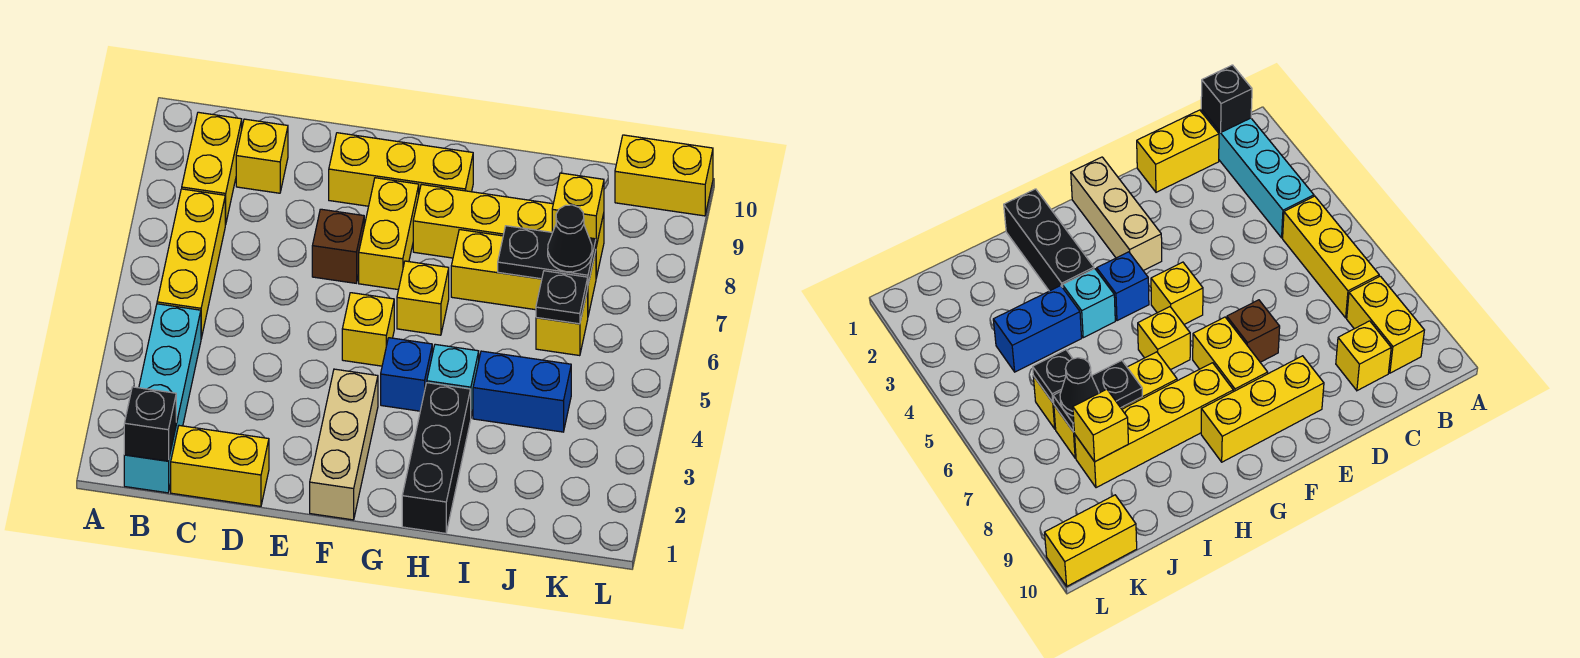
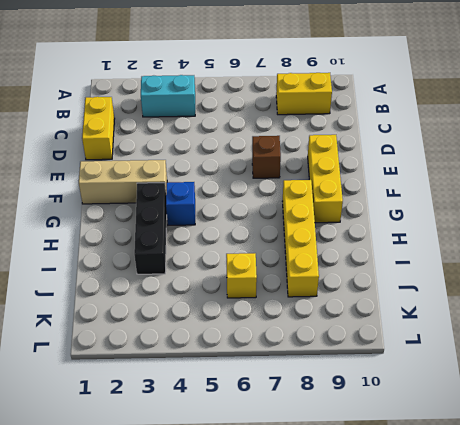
cyan 1x2 brick [141,75,195,117] -> cyan 1x4 brick [124,304,201,493]
black 1x3 brick [134,183,167,274] -> black 1x3 brick turned to [402,383,471,533]
none -> yellow 1x3 brick [157,189,225,338]
none -> yellow 1x1 brick [236,119,288,193]
none -> yellow 1x1 brick [342,293,394,366]

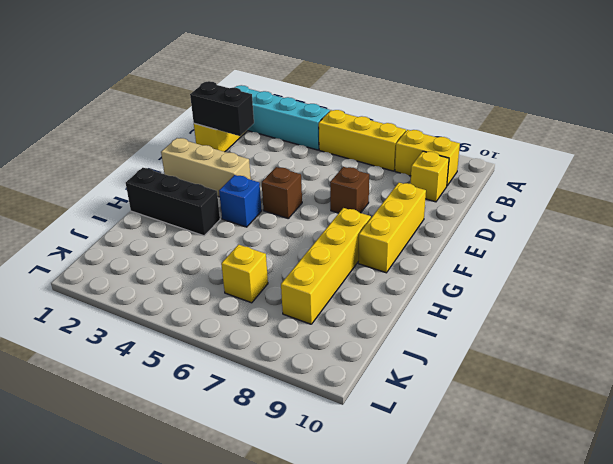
black 1x2 brick [190,81,254,136] -> none
brown 1x1 brick [262,167,302,218] -> yellow 1x1 brick [342,293,394,366]
none -> yellow 1x2 brick [359,178,419,290]
none -> yellow 1x1 brick [397,261,449,335]
none -> cyan 1x1 brick [427,344,479,416]

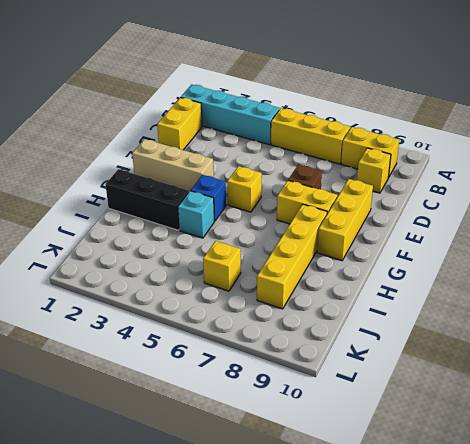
none -> yellow 1x1 brick [397,261,449,335]
none -> yellow 1x3 brick [451,230,596,315]
none -> blue 1x2 brick [473,351,571,432]

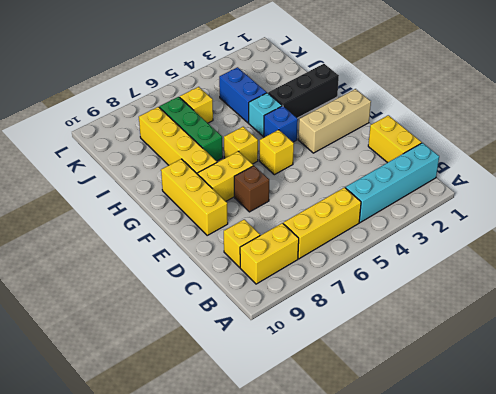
green 1x3 brick [159,97,223,161] -> yellow 1x3 brick [451,230,596,315]
none -> yellow 1x2 brick [615,135,713,216]
none -> black 1x1 brick [124,387,176,461]
none -> black 1x2 plate [498,226,596,284]

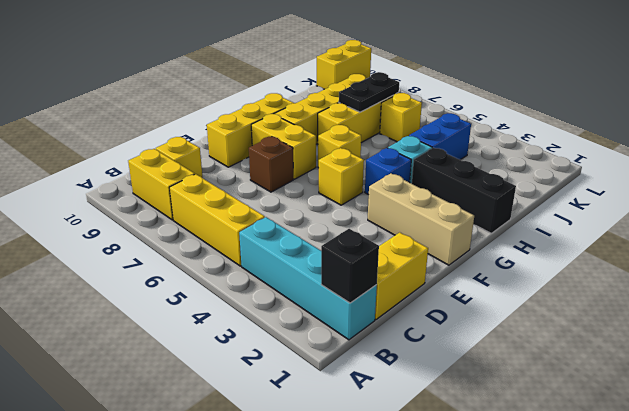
none -> black 1x1 plate [536,271,588,324]
none -> yellow 1x1 brick [552,173,604,246]
none -> black 1x1 cone [548,205,592,272]

